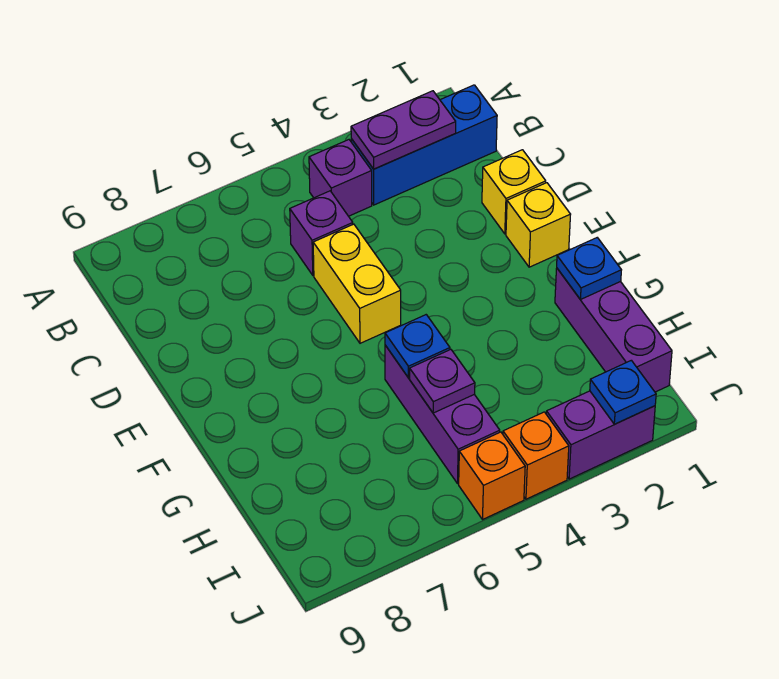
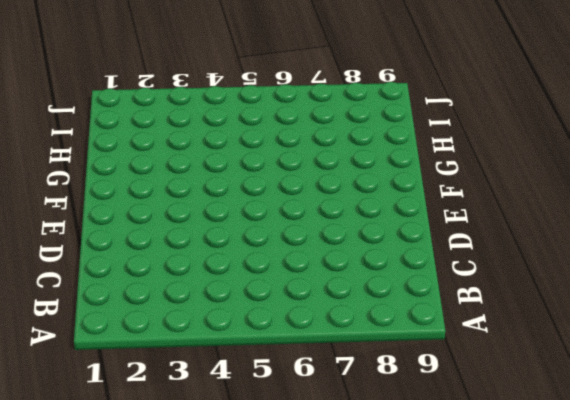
none -> blue 1x3 brick [351,85,497,205]
none -> purple 1x1 brick [309,140,372,216]
none -> purple 1x1 brick [290,191,353,275]

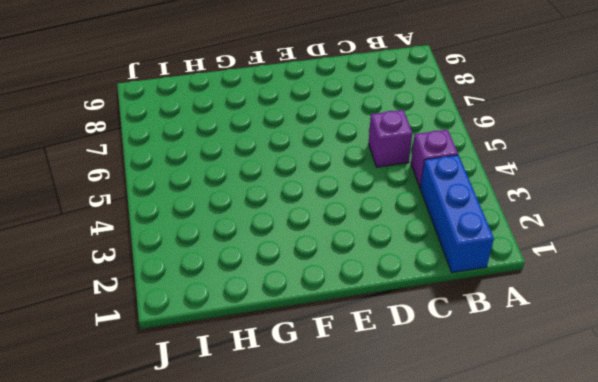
none -> yellow 1x1 brick [482,150,546,234]
none -> yellow 1x2 brick [313,224,401,343]
none -> yellow 1x1 brick [506,183,571,267]

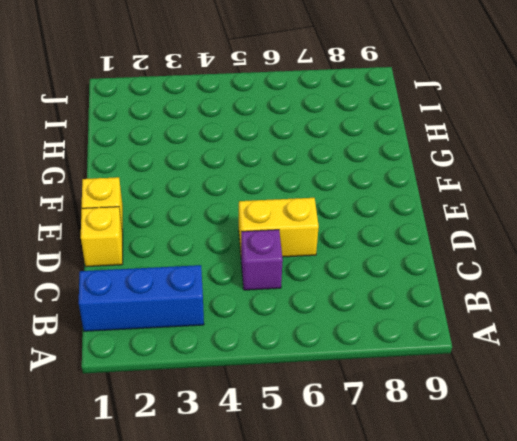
yellow 1x2 brick [239,198,319,257] -> yellow 1x2 brick turned to [313,224,401,343]
none -> purple 1x1 brick [309,140,372,216]
none -> purple 1x3 brick [555,268,672,392]
none -> purple 1x3 brick [385,345,500,484]

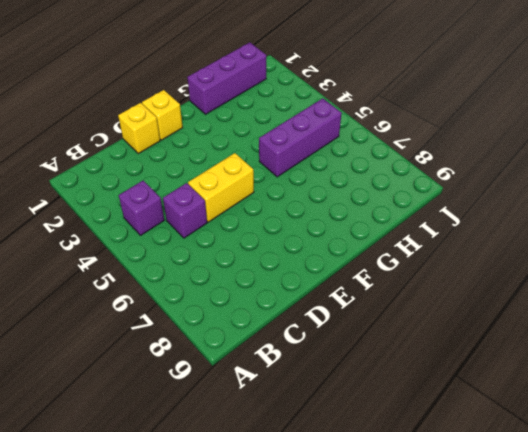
none -> blue 1x3 brick [351,85,497,205]
none -> purple 1x2 brick [546,391,655,479]
none -> orange 1x1 brick [503,412,569,499]

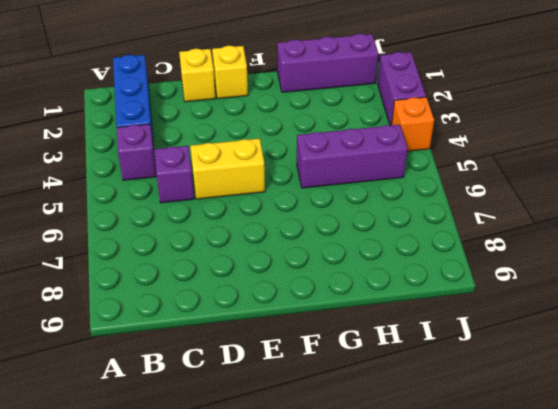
none -> orange 1x1 brick [459,432,525,519]
none -> purple 1x2 plate [351,91,456,169]
none -> blue 1x1 plate [557,238,621,300]

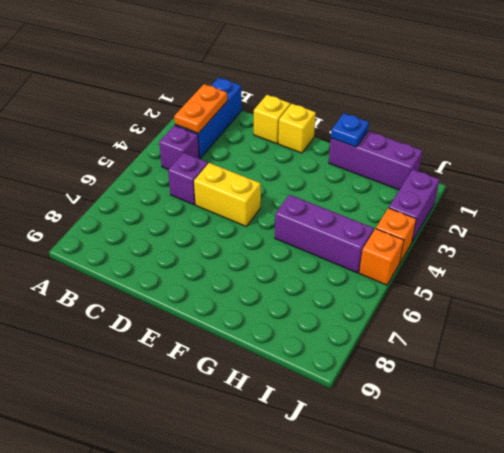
orange 1x2 plate [174,84,227,133] -> purple 1x2 plate [351,91,456,169]
none -> blue 1x1 plate [385,315,450,378]
none -> purple 1x1 plate [410,350,475,413]
none -> blue 1x1 plate [590,360,656,424]

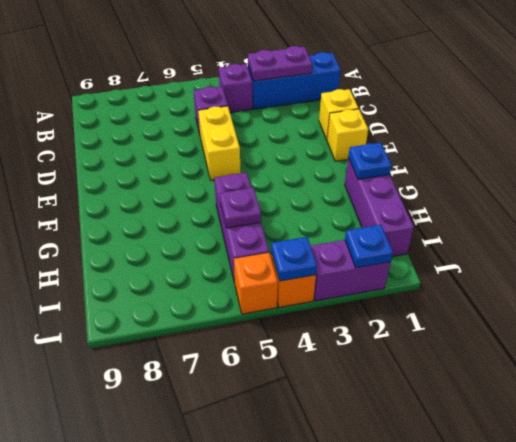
blue 1x1 plate [271,237,317,281] -> blue 1x1 plate moved to [385,315,450,378]

